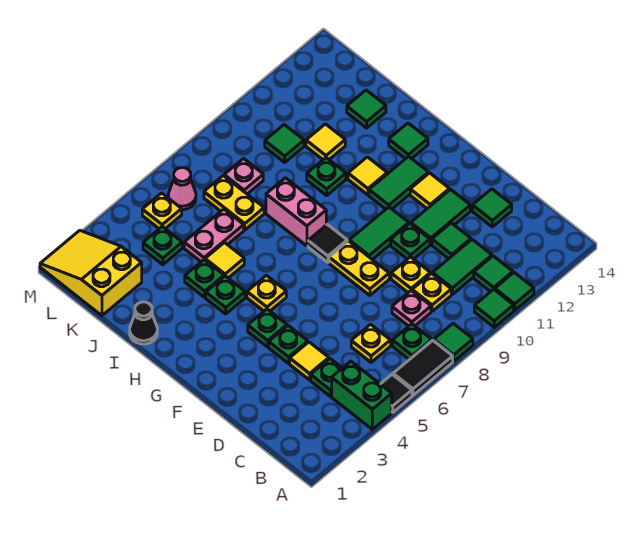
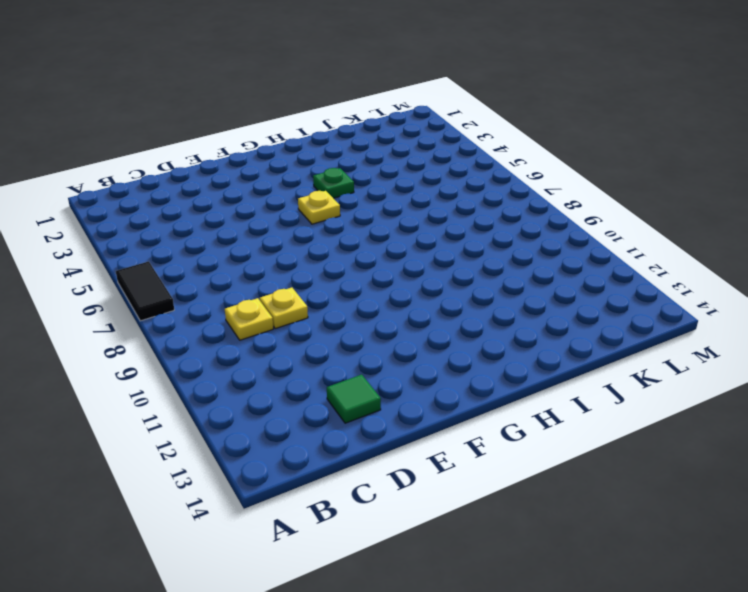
none -> green 1x2 brick [332,361,392,429]
none -> black 1x1 tile [381,374,412,412]
none -> green 1x1 tile [434,323,473,361]
none -> green 1x1 tile [474,289,514,327]

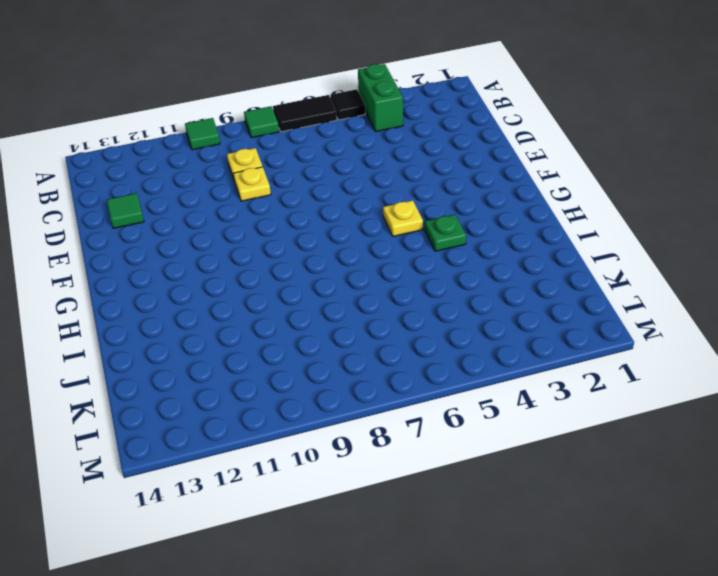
none -> green 1x1 tile [495,273,534,310]
none -> green 1x1 plate [392,324,432,360]
none -> green 1x1 tile [474,256,513,292]
none -> green 1x1 plate [311,359,342,396]

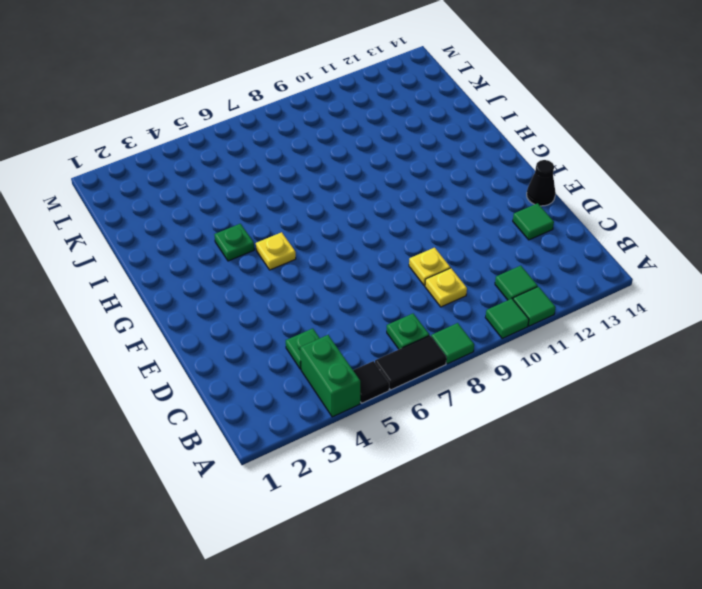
black 1x1 cone [527,160,556,206] -> black 1x1 cone moved to [130,302,157,344]
none -> yellow 1x1 plate [351,324,391,362]
none -> pink 1x1 plate [392,290,431,326]
none -> green 1x2 tile [432,239,492,294]
none -> yellow 1x1 tile [290,342,329,380]

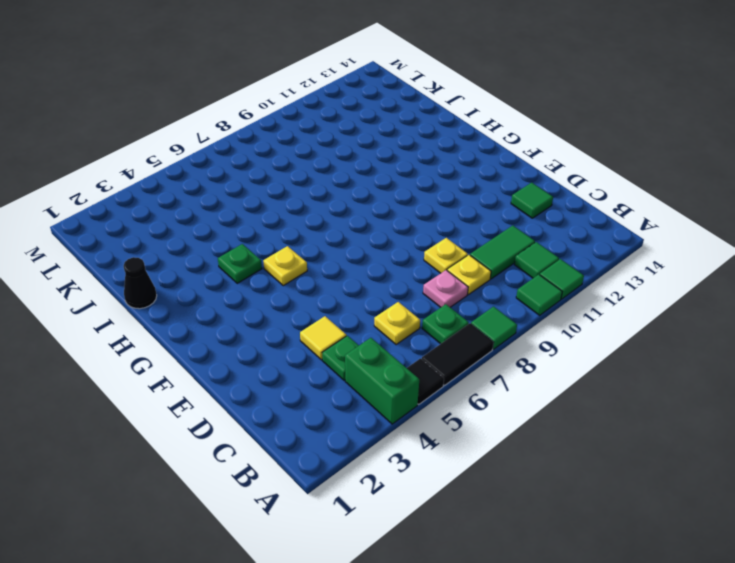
none -> green 1x1 tile [432,223,471,259]
none -> green 1x1 plate [269,326,308,363]
none -> yellow 1x2 plate [329,241,389,295]
none -> green 1x1 plate [391,224,430,259]

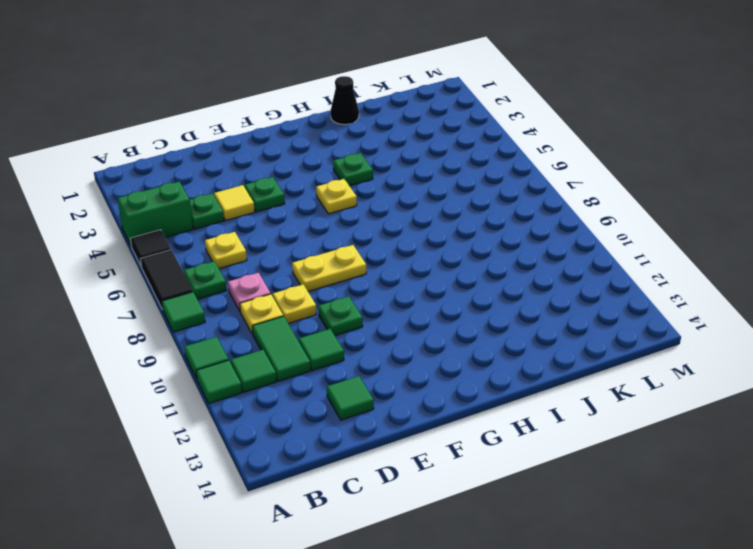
none -> green 1x2 tile [411,189,470,244]
none -> green 1x1 plate [248,309,287,347]
none -> green 1x2 tile [349,207,409,260]
none -> yellow 1x1 tile [410,173,450,209]

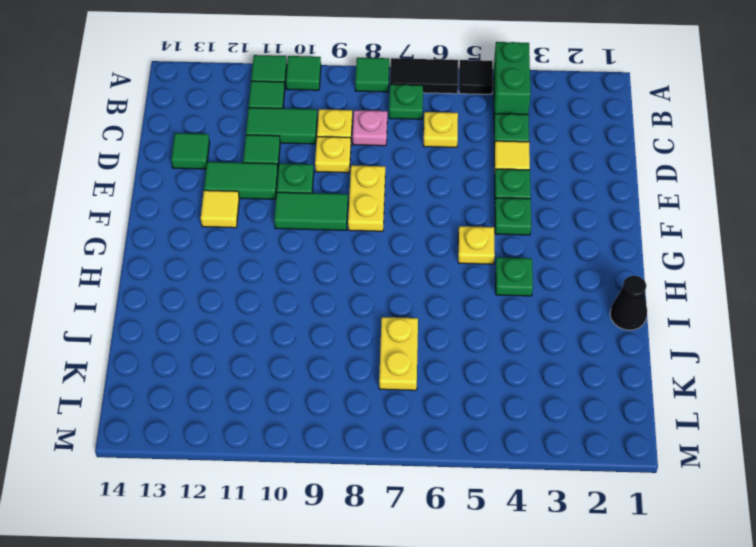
none -> black 1x1 tile [308,224,347,262]
none -> green 1x2 tile [369,156,429,209]
none -> pink 1x2 brick [266,178,326,246]
none -> yellow 1x1 tile [348,157,387,195]

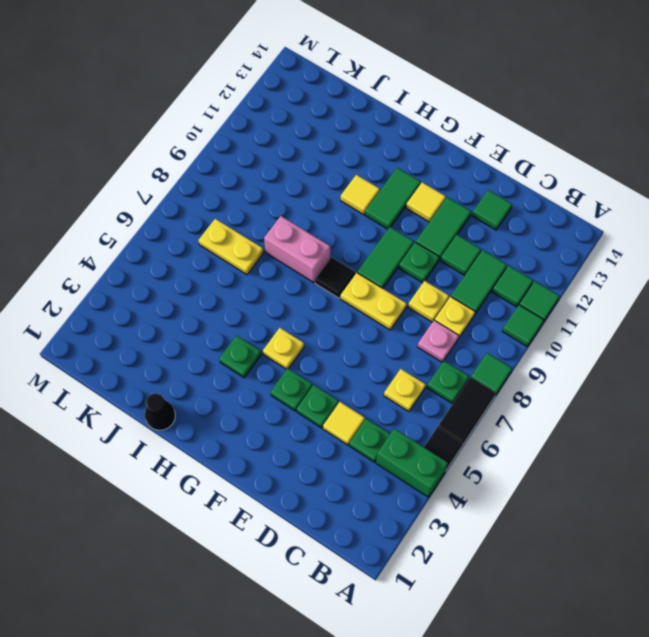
none -> green 1x1 tile [389,123,428,159]
none -> green 1x1 plate [185,260,224,297]
none -> yellow 1x1 tile [205,243,244,278]
none -> green 1x1 plate [307,158,346,195]

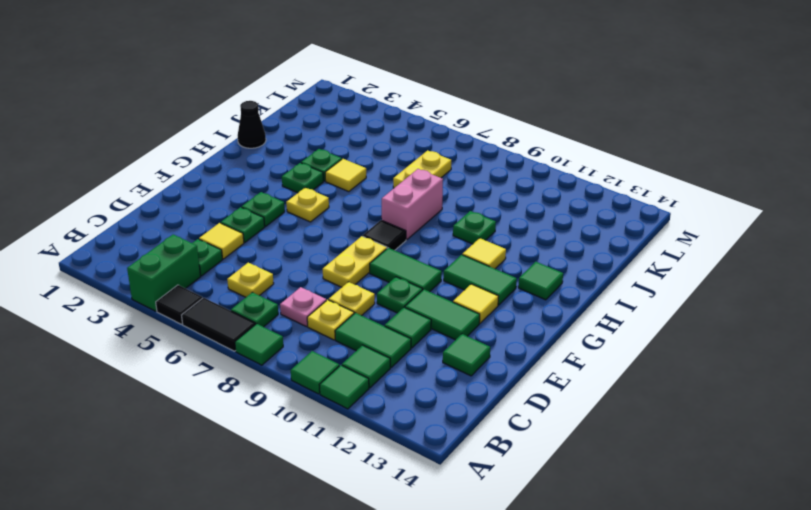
none -> pink 1x2 plate [184,209,244,262]
none -> yellow 1x1 tile [306,124,345,160]
none -> green 1x1 tile [347,90,386,128]
none -> yellow 2x3 slope [40,230,142,316]

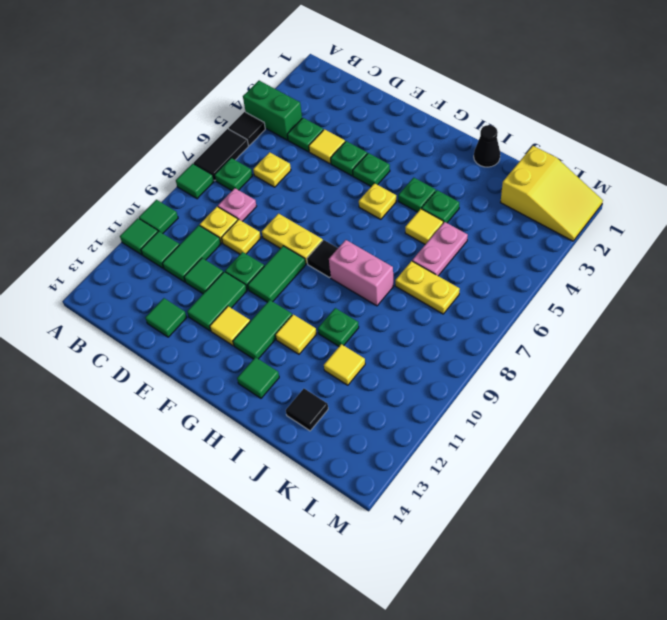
black 1x1 tile [286,389,328,431] -> green 1x1 tile [347,90,386,128]
none -> green 1x1 plate [143,227,182,265]
none -> pink 1x1 plate [224,159,263,194]
none -> green 1x1 tile [265,125,304,162]
none -> yellow 1x1 plate [142,193,182,229]

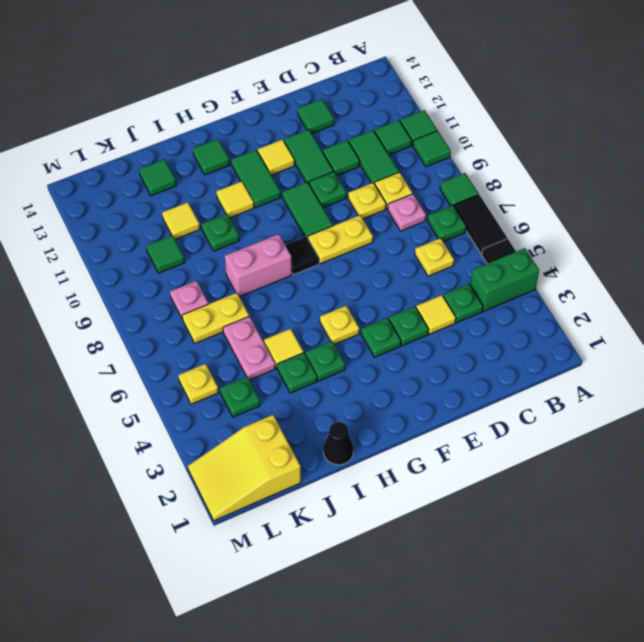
none -> pink 1x1 cone [168,168,196,210]

